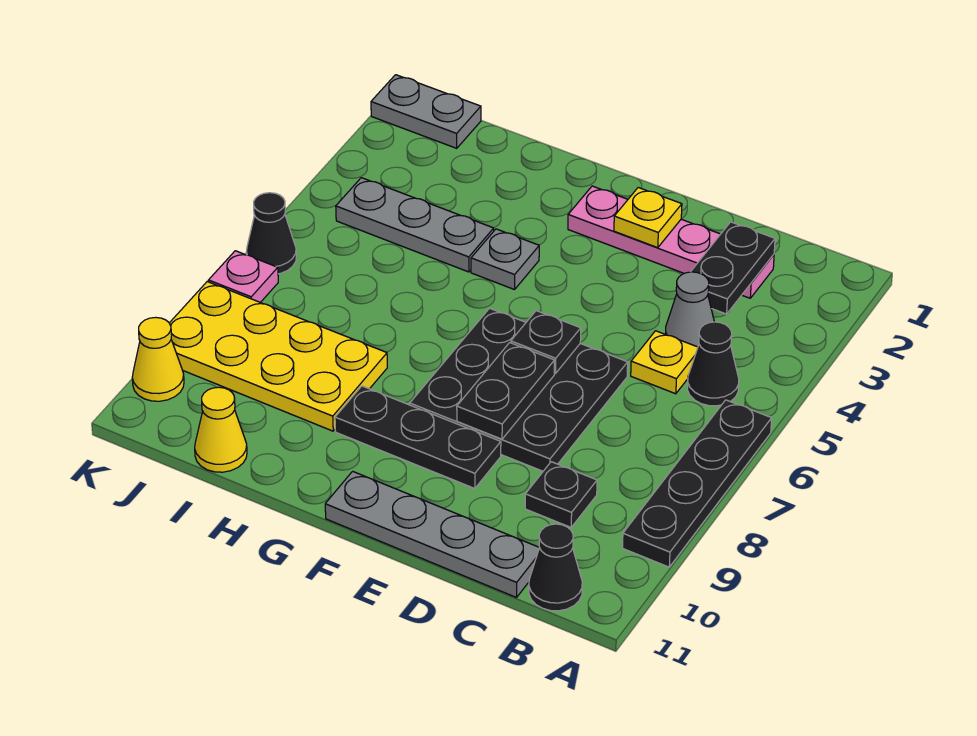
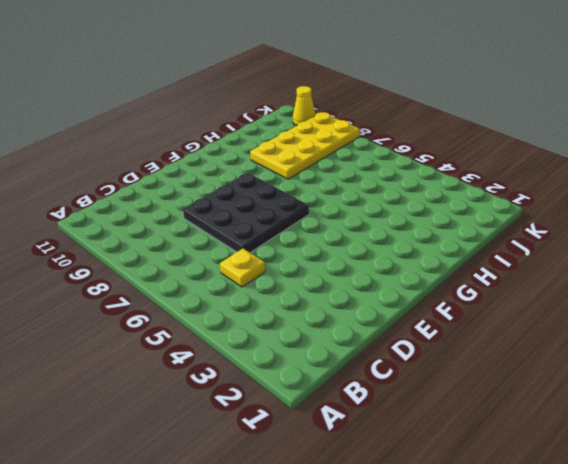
none -> black 1x4 plate [623,400,772,567]
none -> black 1x1 cone [687,322,739,406]
none -> black 1x1 cone [529,524,582,611]

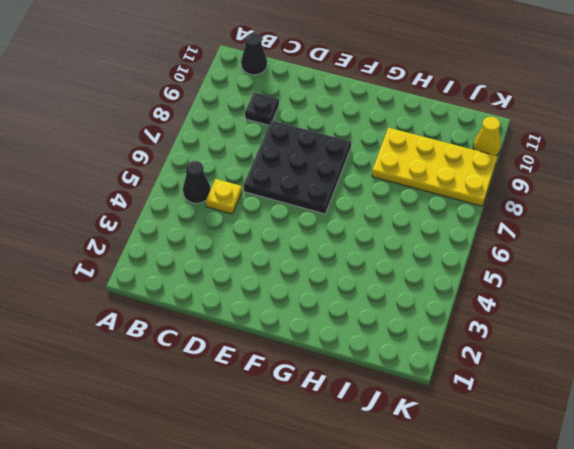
none -> black 1x4 plate [623,400,772,567]
none -> pink 1x4 plate [568,186,774,298]
none -> grey 1x1 cone [666,272,714,347]

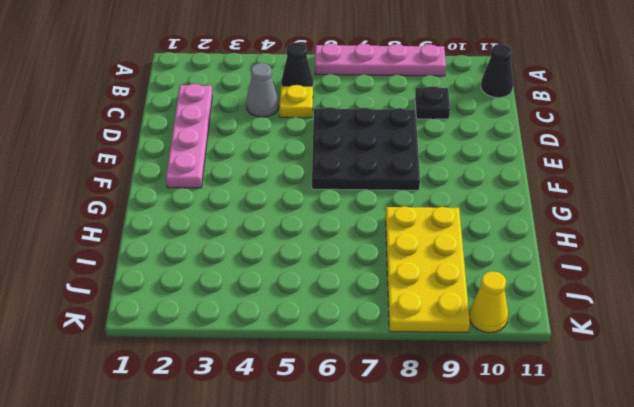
pink 1x4 plate [315,43,446,76] -> black 1x4 plate [623,400,772,567]
none -> grey 1x4 plate [325,471,539,598]
none -> black 1x3 plate [335,386,501,489]
none -> grey 1x1 plate [471,229,539,290]

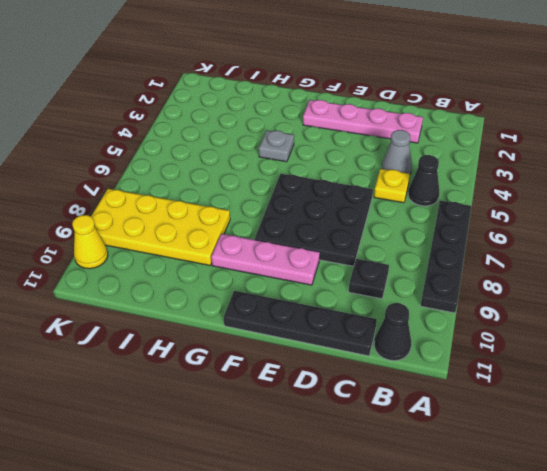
black 1x4 plate [224,291,377,356] -> grey 1x4 plate [325,471,539,598]
pink 1x3 plate [211,234,320,285] -> black 1x3 plate [335,386,501,489]
none -> grey 1x3 plate [336,178,494,272]
none -> yellow 1x1 cone [195,387,247,472]
none -> grey 1x2 plate [371,75,481,148]

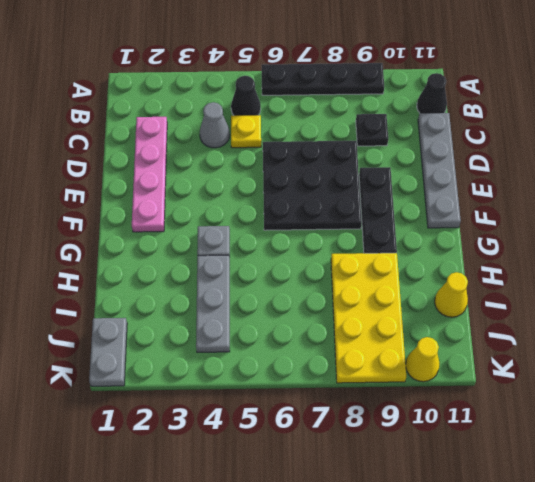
none -> black 1x1 cone [246,193,296,274]
none -> pink 1x1 plate [209,251,278,302]
none -> black 1x2 plate [691,222,775,314]

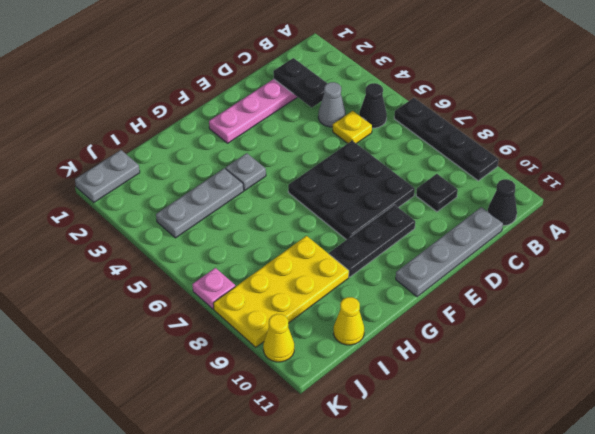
none -> black 1x1 cone [246,193,296,274]
none -> yellow 1x1 plate [614,188,682,248]
none -> black 1x1 plate [511,311,581,374]

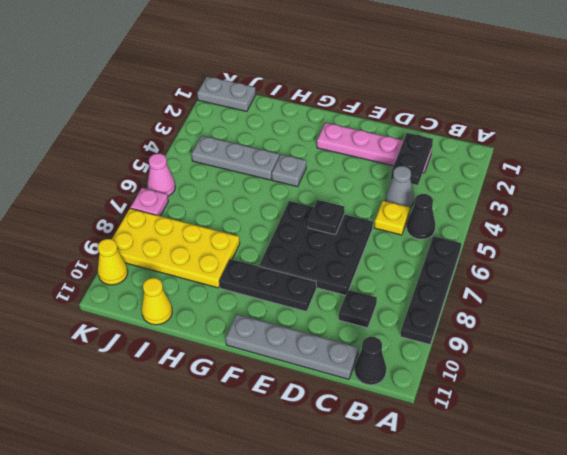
pink 1x1 cone [148,154,175,196] -> black 1x1 cone [246,193,296,274]
none -> yellow 1x1 plate [614,188,682,248]
none -> black 1x2 plate [457,343,555,439]

